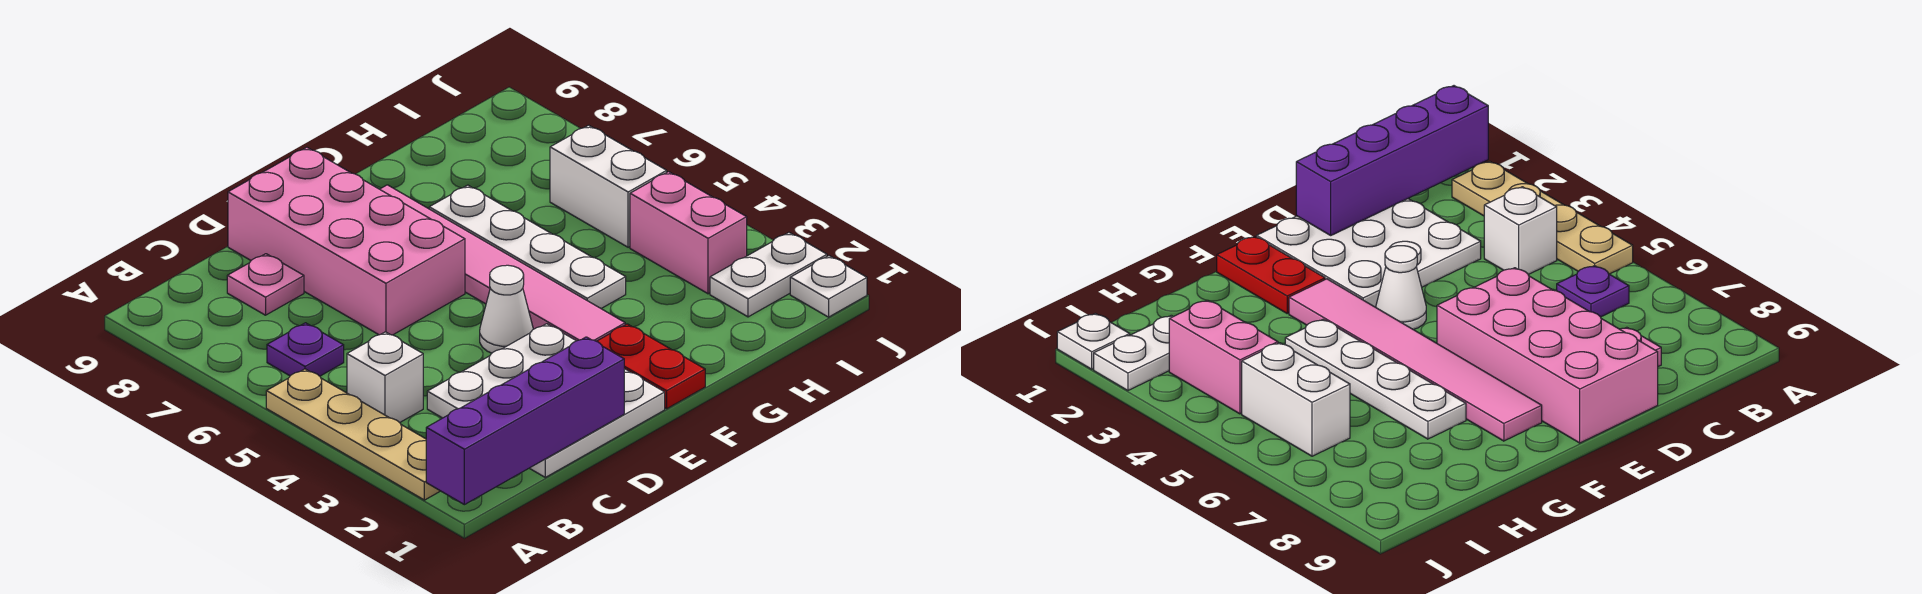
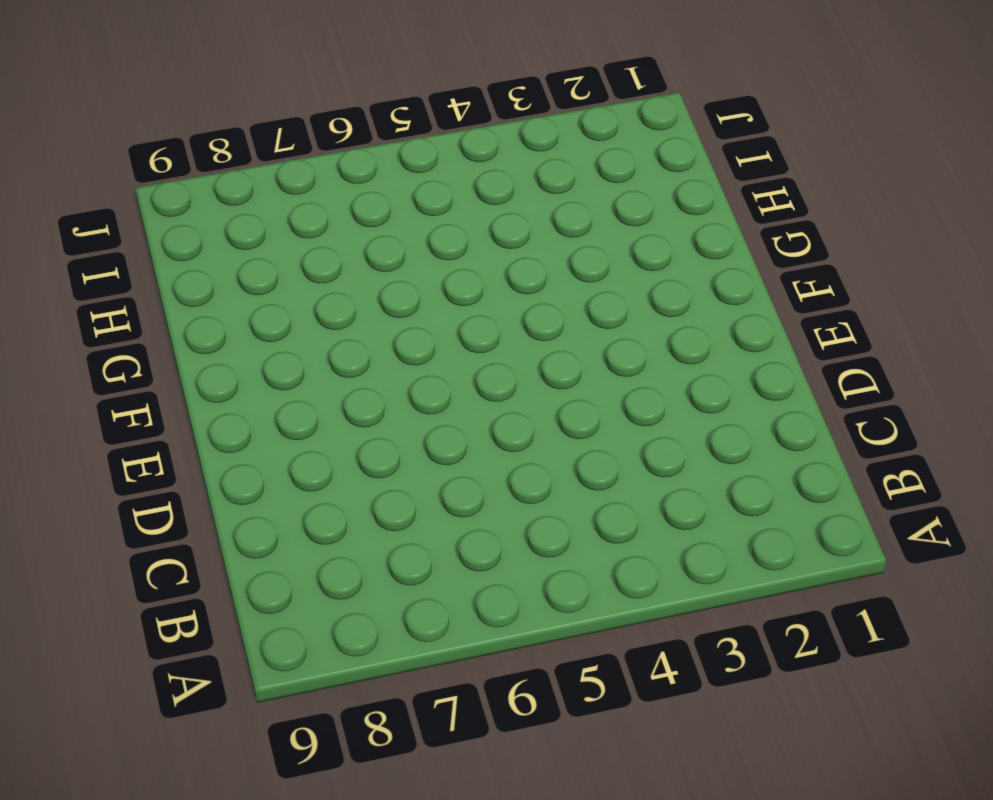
none -> tan 1x4 plate [266,369,440,500]
none -> white 1x1 brick [347,332,423,423]
none -> purple 1x1 plate [267,323,344,376]

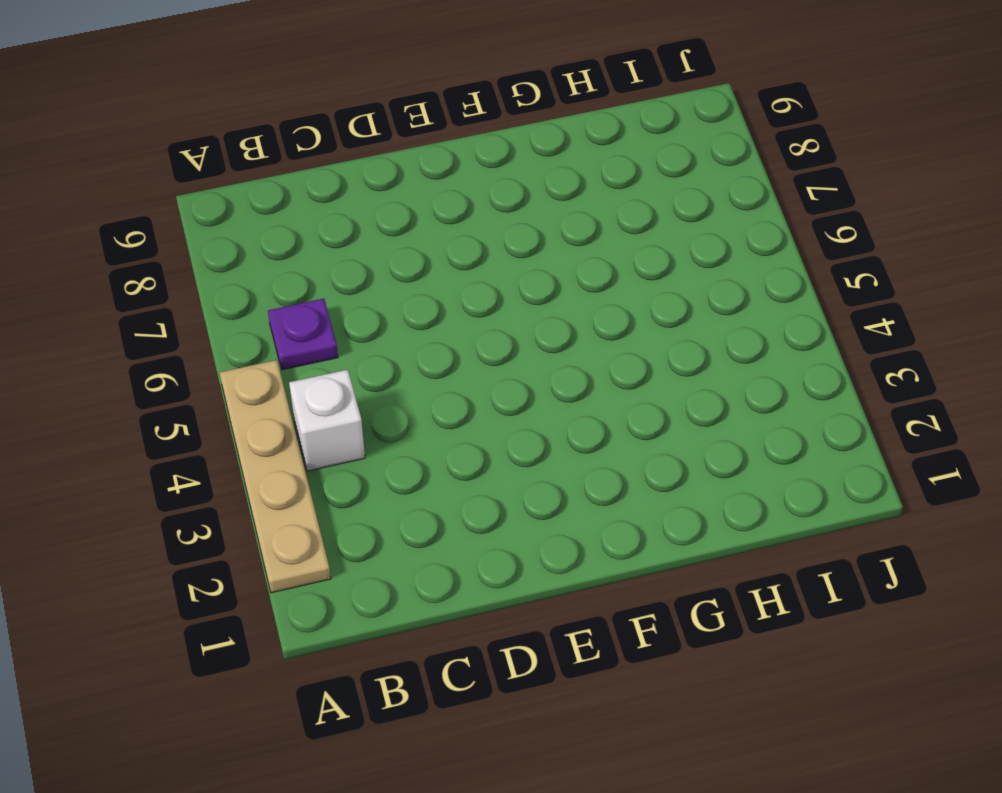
none -> white 3x3 plate [427,324,665,477]
none -> pink 1x1 plate [227,254,304,315]
none -> pink 2x4 brick [228,147,465,335]

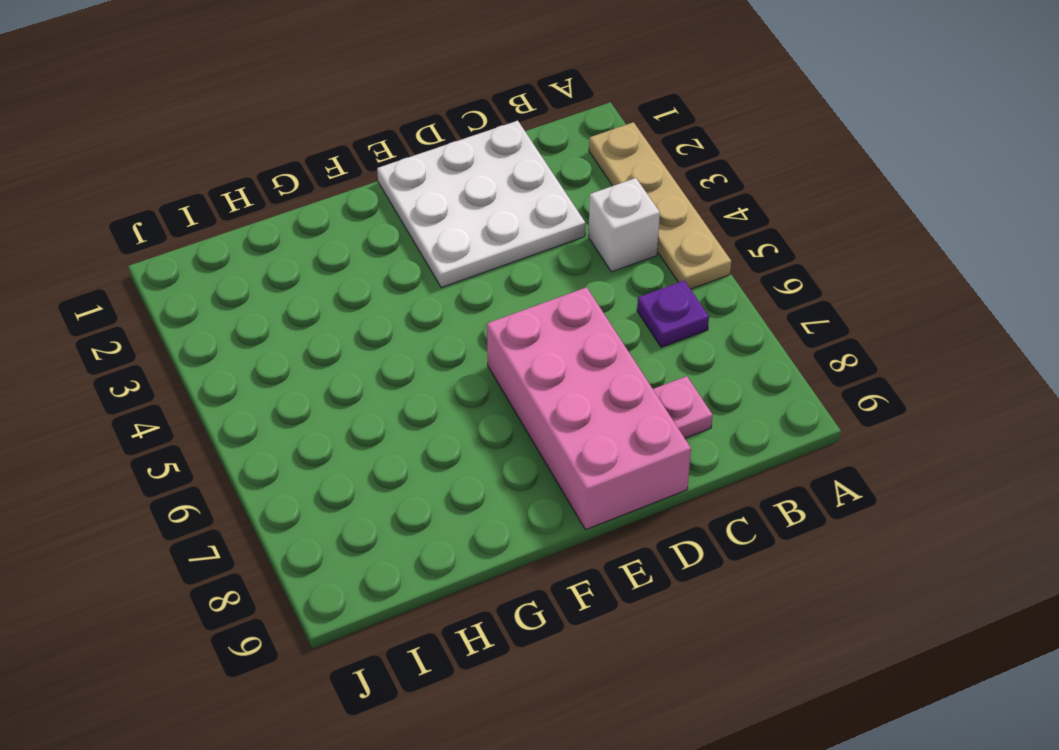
none -> white 1x1 cone [480,265,533,353]
none -> red 1x2 plate [597,324,705,409]
none -> pink 1x6 tile [380,185,625,341]

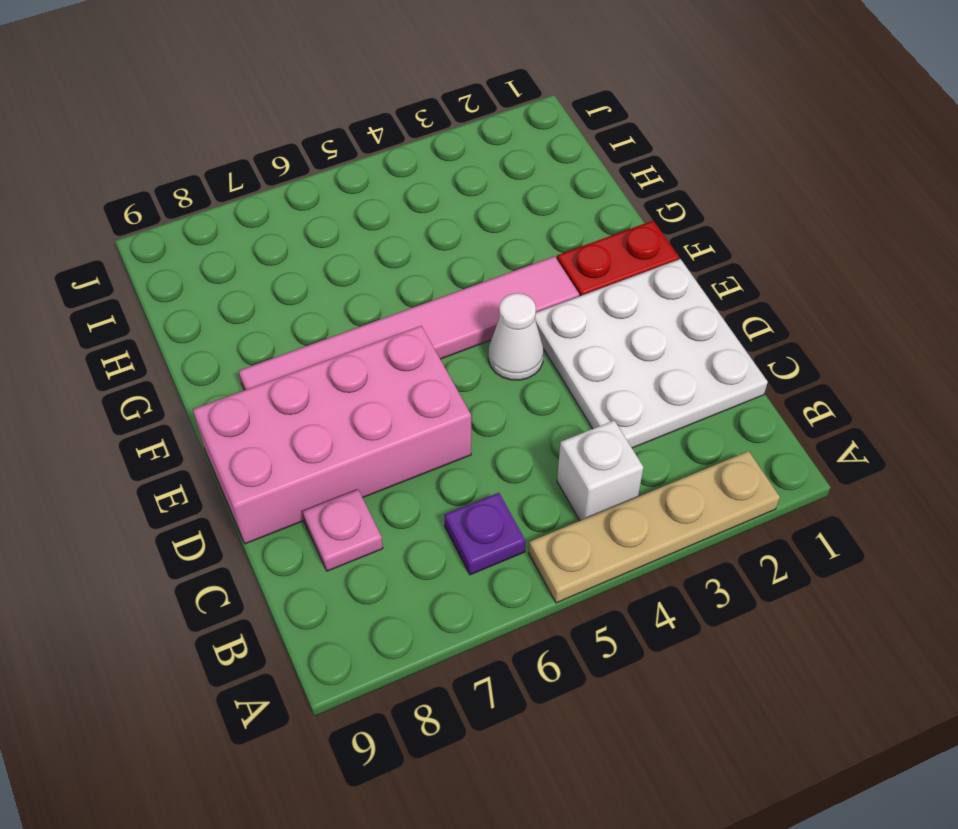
none -> white 1x4 plate [429,185,626,308]
none -> white 1x2 plate [710,232,827,317]
none -> pink 1x2 brick [630,172,747,294]

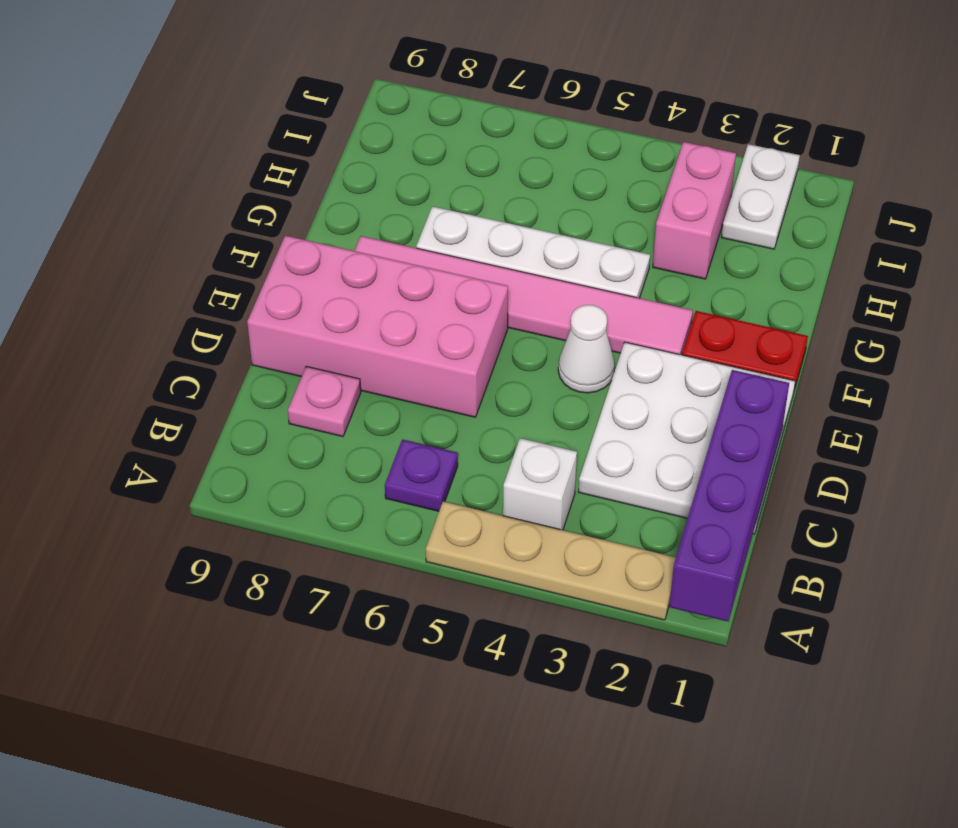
pink 1x2 brick [653,142,736,279] -> pink 1x2 brick turned to [630,172,747,294]
none -> white 1x2 brick [550,125,667,247]
none -> white 1x1 plate [790,256,867,317]

